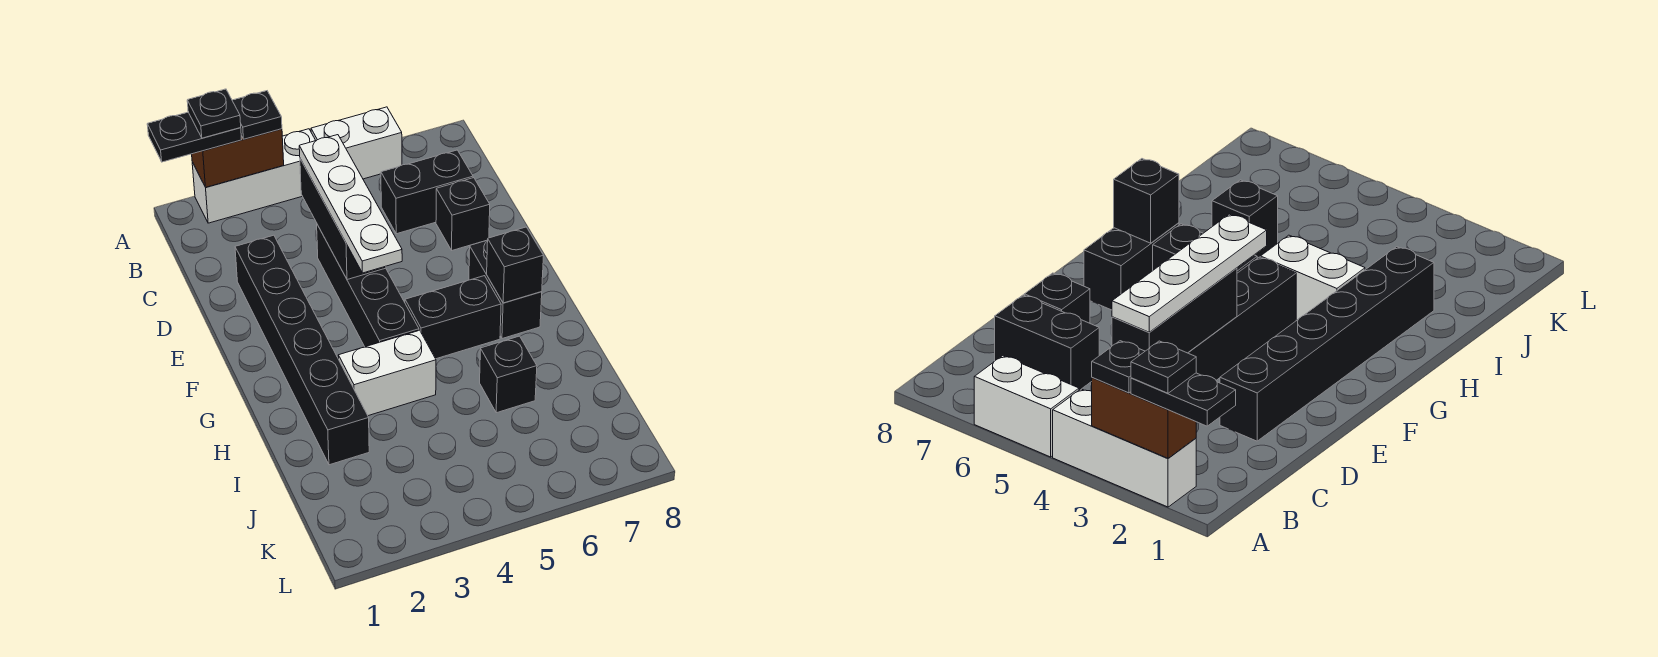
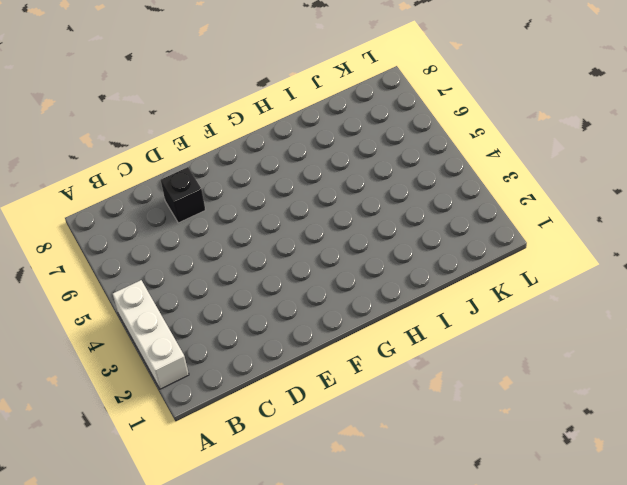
none -> white 1x2 brick [311,107,402,179]
none -> black 1x2 brick [381,150,473,234]
none -> black 1x6 brick [235,235,369,465]

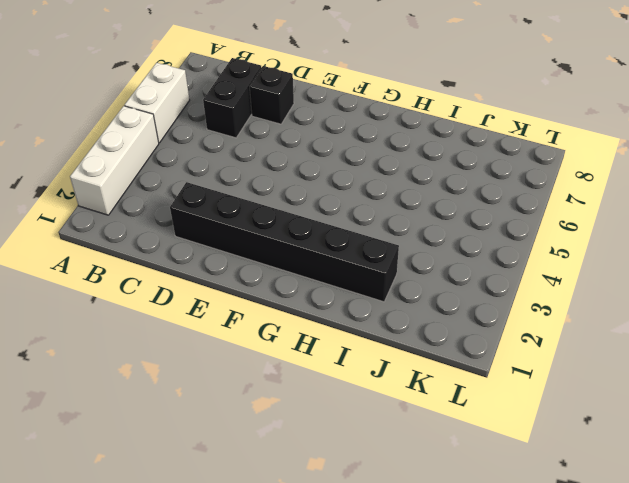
none -> black 1x4 brick [317,225,419,347]
none -> black 1x2 brick [469,240,542,339]
none -> black 1x2 brick [405,276,501,359]

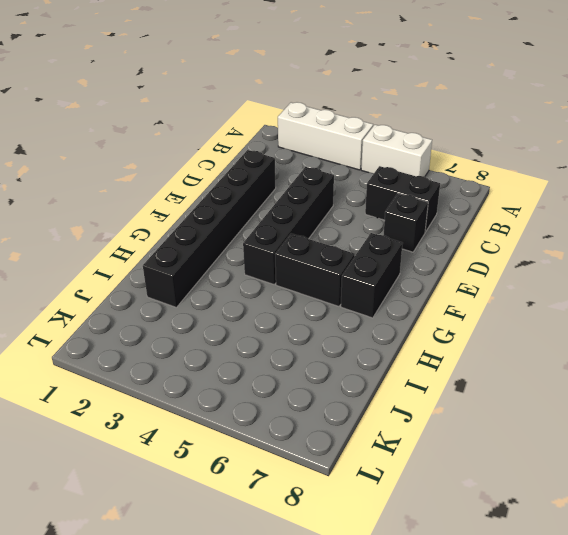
none -> white 1x2 brick [338,330,436,416]
none -> black 1x1 brick [480,336,537,413]
none -> brown 1x2 brick [192,129,284,187]

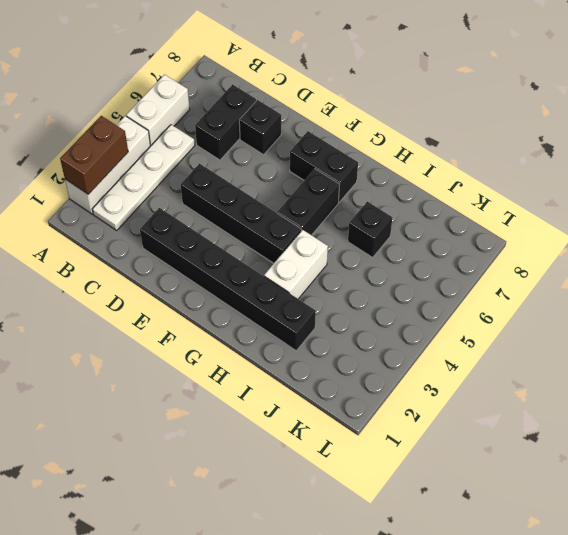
white 1x4 plate [92,125,195,230] -> white 1x4 plate turned to [299,135,402,273]
none -> black 1x3 brick [300,159,386,280]
none -> black 1x1 brick [487,227,544,303]
none -> black 1x2 plate [147,112,242,162]

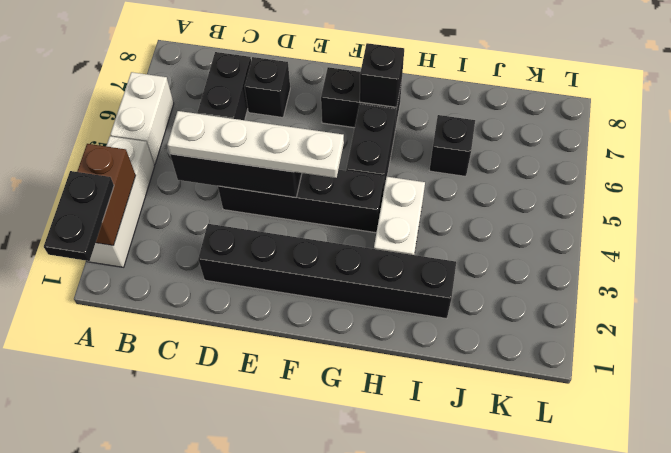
none -> black 1x1 plate [232,91,282,139]
none -> black 1x1 plate [187,89,241,138]

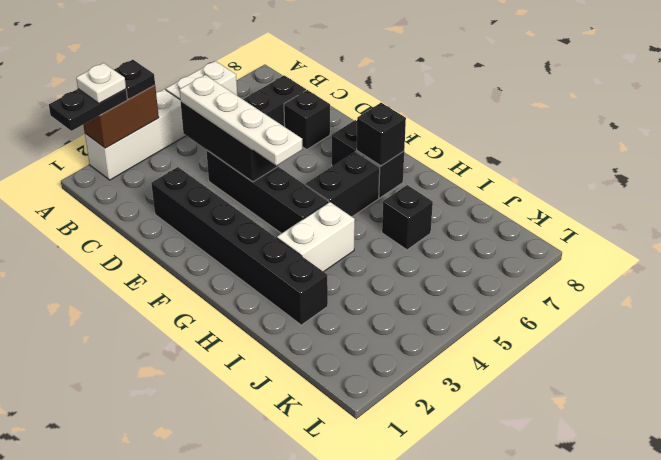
white 1x1 plate [76,63,126,103] -> black 1x1 plate [187,89,241,138]

